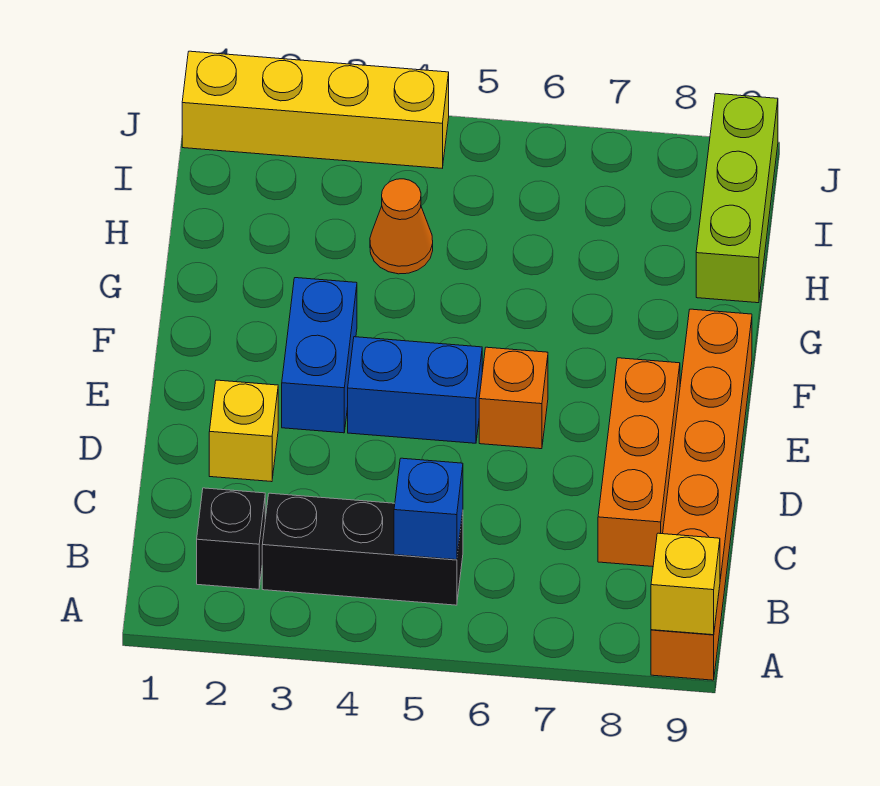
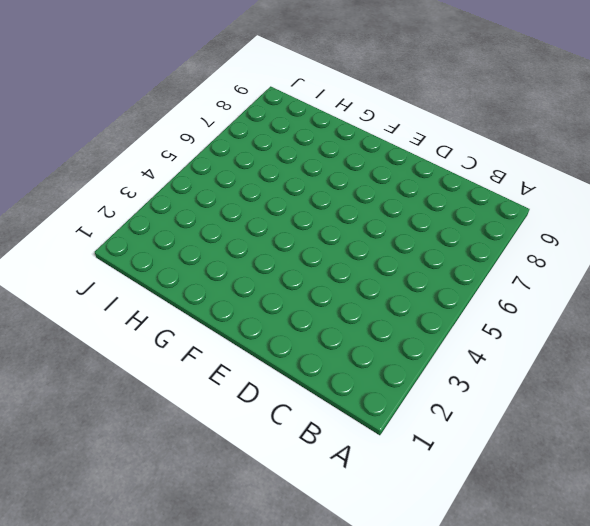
none -> orange 1x6 brick [651,309,752,680]
none -> black 1x1 brick [197,488,265,589]
none -> black 1x3 brick [262,493,463,605]

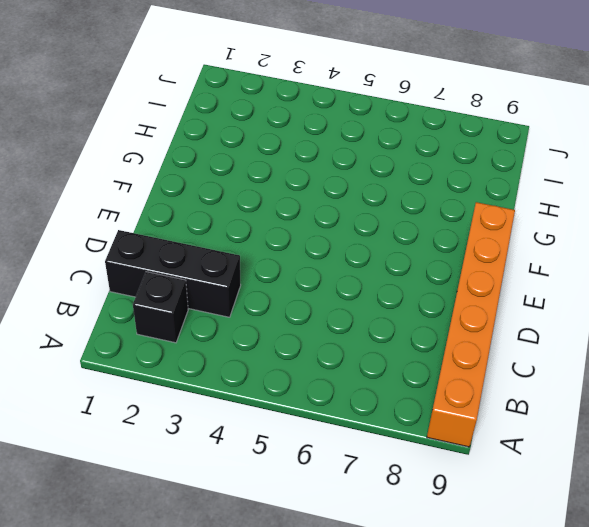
black 1x3 brick [105,230,241,317] -> black 1x3 brick moved to [262,493,463,605]
none -> orange 1x3 brick [598,358,680,567]
none -> yellow 1x1 brick [209,380,278,482]
none -> blue 1x2 brick [282,278,357,433]

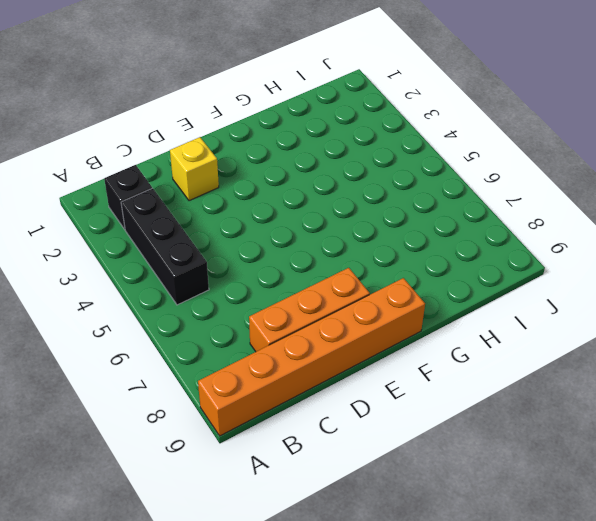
none -> blue 1x2 brick [282,278,357,433]
none -> blue 1x2 brick [348,337,482,443]
none -> orange 1x1 brick [479,347,548,449]

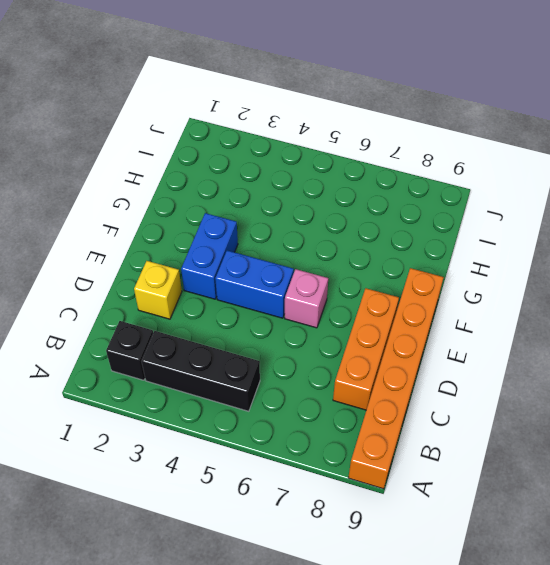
pink 1x1 brick [285,269,328,328] -> orange 1x1 brick [479,347,548,449]
none -> orange 1x1 cone [370,179,433,274]
none -> lime 1x3 brick [696,93,778,303]
none -> yellow 1x4 brick [182,51,449,168]

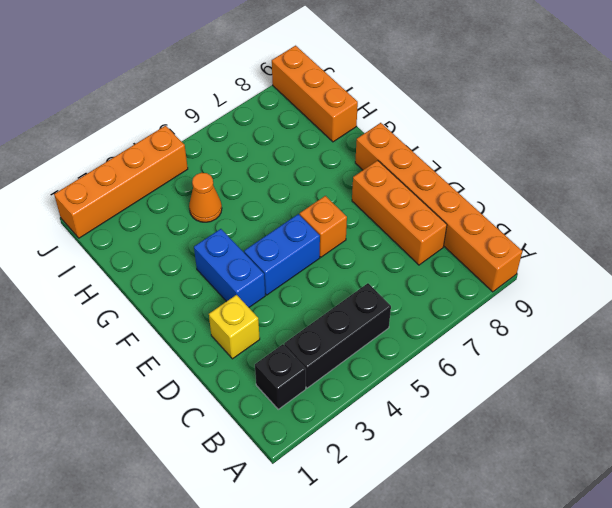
orange 1x3 brick [272,46,358,142] -> lime 1x3 brick [696,93,778,303]
orange 1x4 brick [54,126,188,238] -> yellow 1x4 brick [182,51,449,168]
none -> yellow 1x1 brick [651,533,720,635]
none -> blue 1x1 brick [394,458,463,560]

